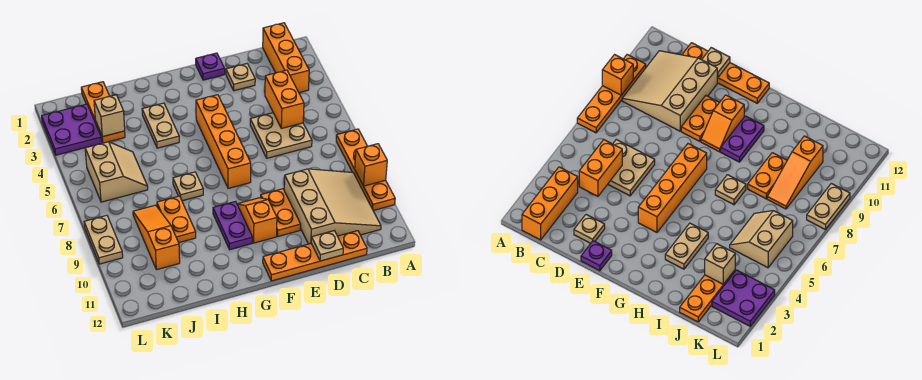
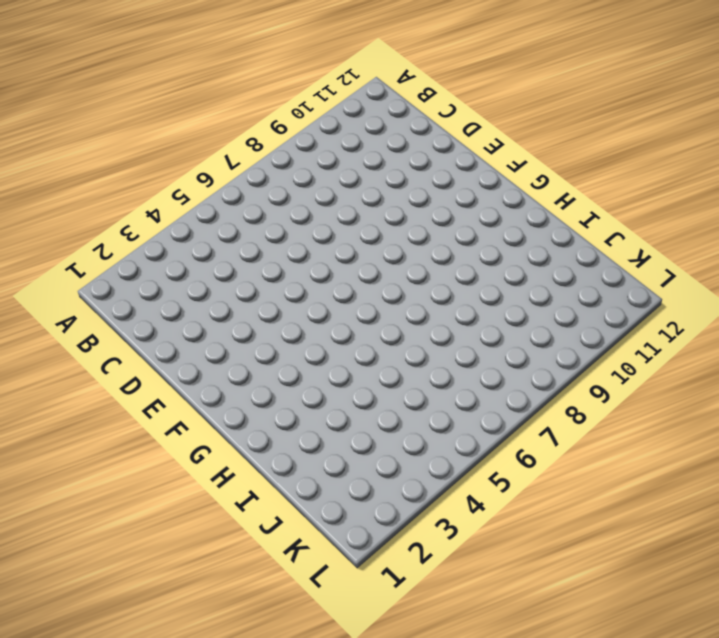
none -> orange 1x4 plate [336,129,395,211]
none -> orange 1x3 brick [263,23,309,93]
none -> tan 3x3 slope [284,169,381,244]

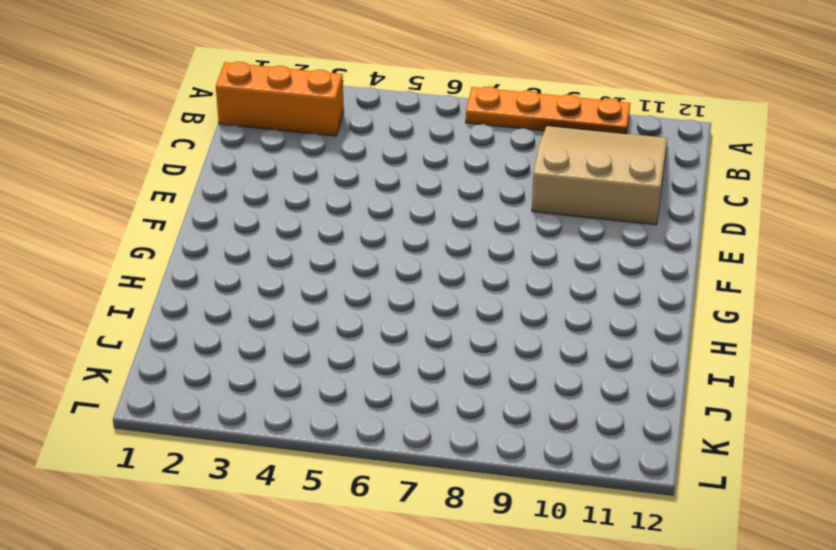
none -> tan 2x2 plate [250,113,312,158]
none -> orange 1x4 plate [263,231,367,281]
none -> tan 1x1 plate [226,64,255,91]

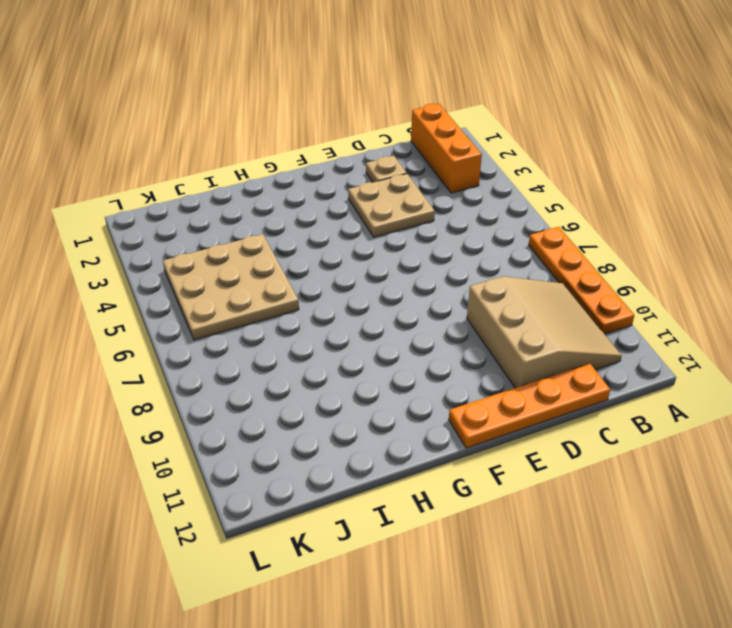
tan 2x2 plate [348,174,435,237] -> tan 2x2 plate moved to [250,113,312,158]
tan 3x3 plate [163,234,299,340] -> tan 2x2 slope [85,142,148,202]
none -> purple 1x1 plate [196,53,225,80]
none -> orange 1x2 plate [261,189,301,236]
none -> orange 1x4 brick [196,95,251,188]

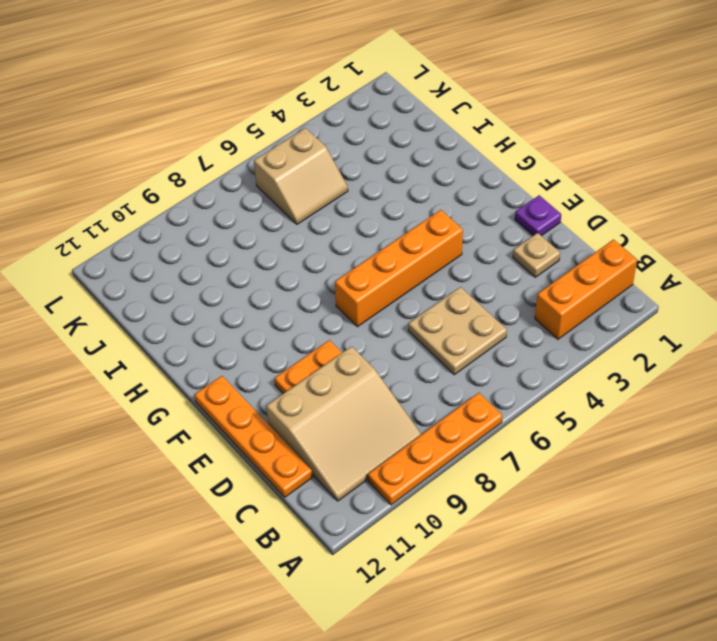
none -> orange 1x2 slope [237,198,277,243]
none -> purple 1x2 plate [213,201,253,250]
none -> tan 1x2 plate [142,103,179,148]

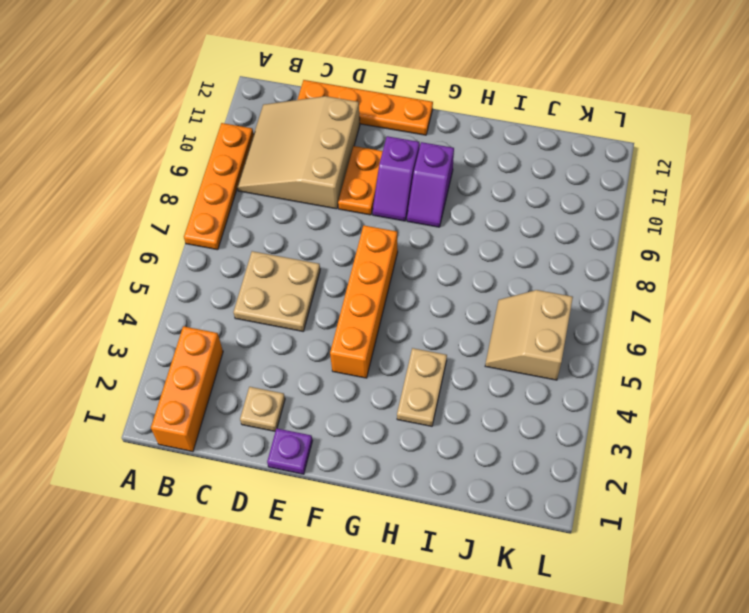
purple 1x2 slope [373,136,419,221] -> orange 1x2 slope [237,198,277,243]
purple 1x2 slope [407,142,454,227] -> purple 1x2 plate [213,201,253,250]
none -> tan 1x1 plate [173,172,203,201]
none -> orange 1x2 plate [157,196,196,243]
none -> orange 1x3 plate [81,82,125,143]

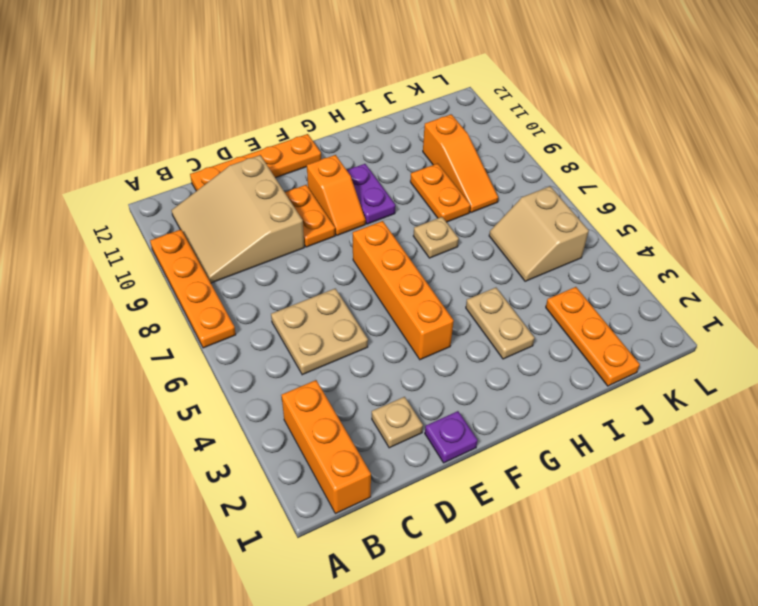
none -> purple 2x2 plate [42,104,102,155]
none -> tan 1x2 plate [84,215,123,264]
none -> orange 1x1 brick [355,144,387,186]

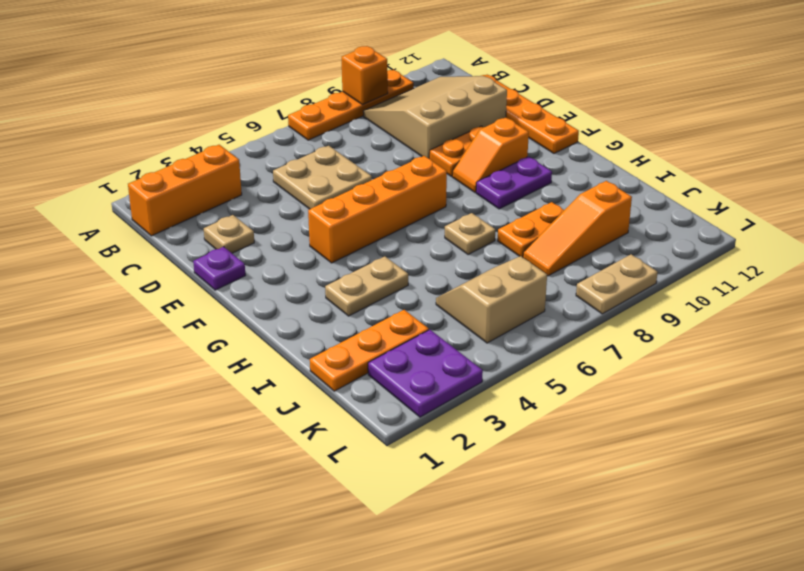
none -> orange 1x2 brick [265,70,304,128]
none -> tan 1x1 plate [311,231,343,261]
none -> tan 1x1 brick [94,95,125,137]

